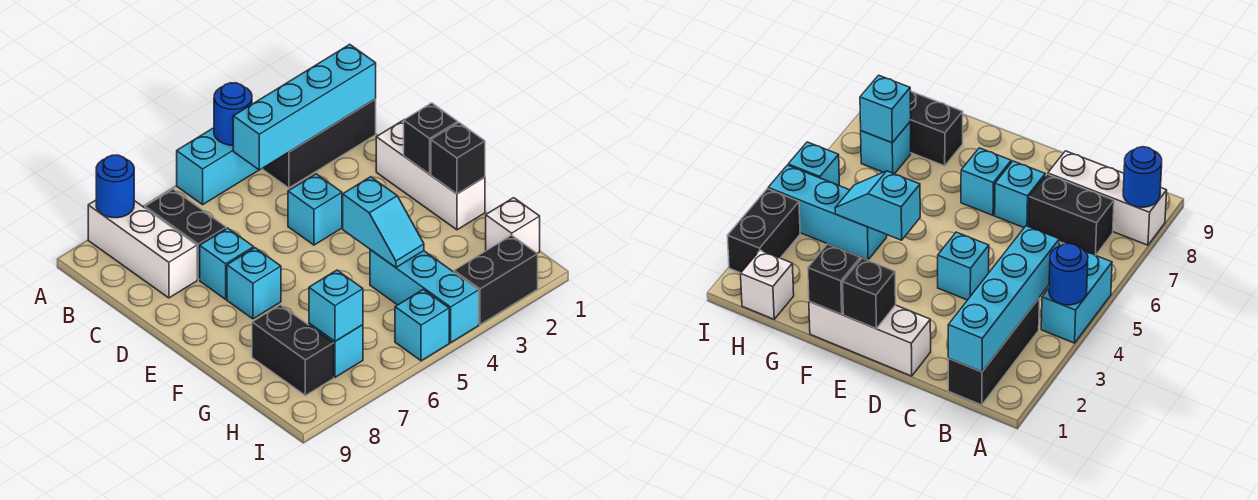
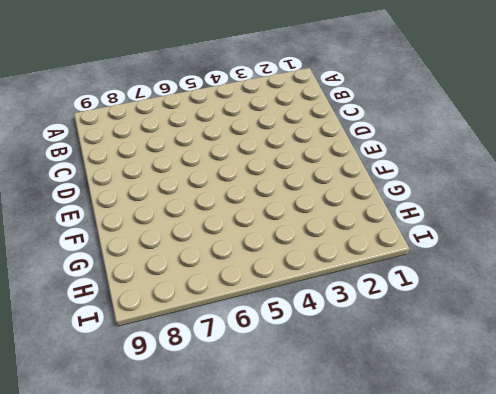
none -> cyan 1x2 brick [177,128,259,205]
none -> white 1x3 brick [88,200,197,298]
none -> black 1x3 brick [263,99,376,188]

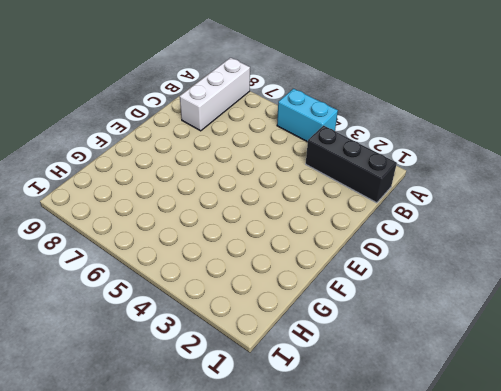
none -> black 1x2 brick [145,189,226,280]
none -> white 1x3 brick [376,120,485,230]
none -> cyan 1x1 brick [288,174,342,245]

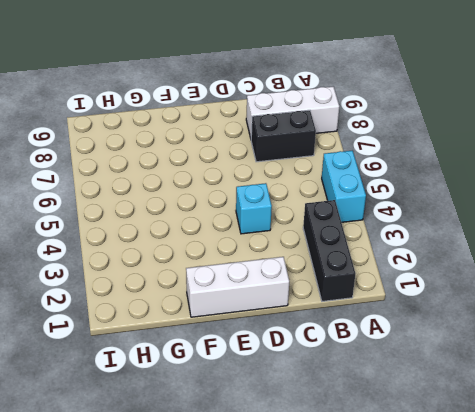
none -> cyan 1x1 brick [200,228,254,299]
none -> cyan 1x1 brick [227,248,281,319]
none -> cyan 1x3 brick [370,250,479,343]

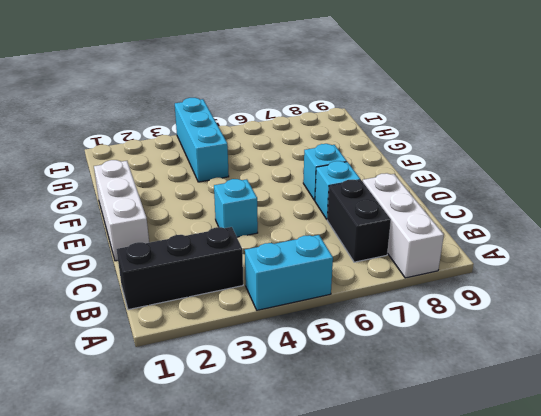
none -> black 1x2 brick [252,305,334,396]
none -> white 1x1 brick [486,198,540,253]
none -> cyan 1x1 brick [309,323,363,377]

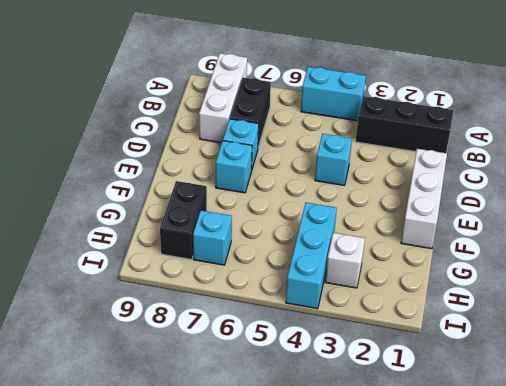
white 1x1 brick [325,233,365,288] -> white 1x1 brick moved to [486,198,540,253]
none -> black 1x2 brick [454,235,538,325]
none -> cyan 1x1 brick [395,290,449,361]
none -> blue 1x1 round brick [214,83,252,145]

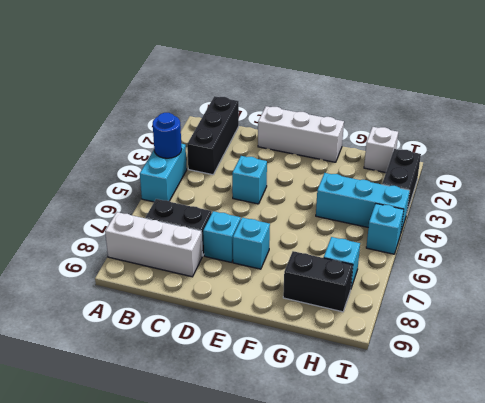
none -> blue 1x1 round brick [96,155,134,218]
none -> cyan 1x4 brick [233,44,376,170]
none -> black 1x1 brick [404,103,458,174]

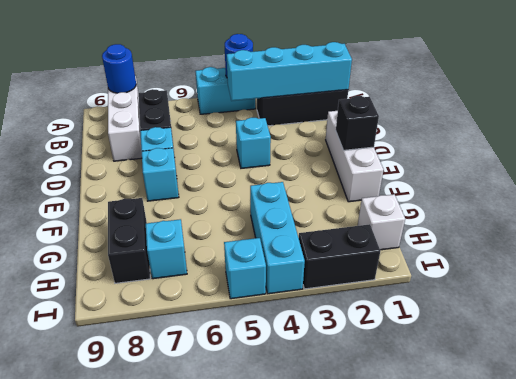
none -> black 1x1 brick [431,123,485,194]
none -> cyan 1x2 slope [343,177,424,267]
none -> cyan 1x1 brick [309,270,363,341]

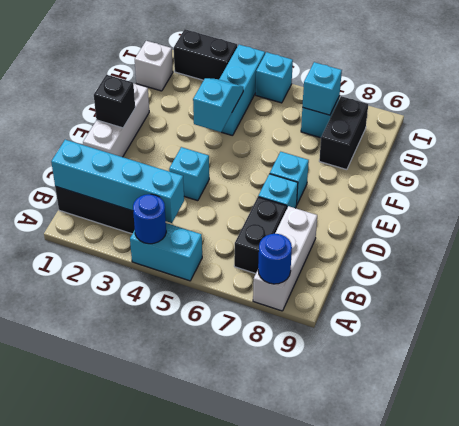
none -> black 1x1 brick [431,123,485,194]

